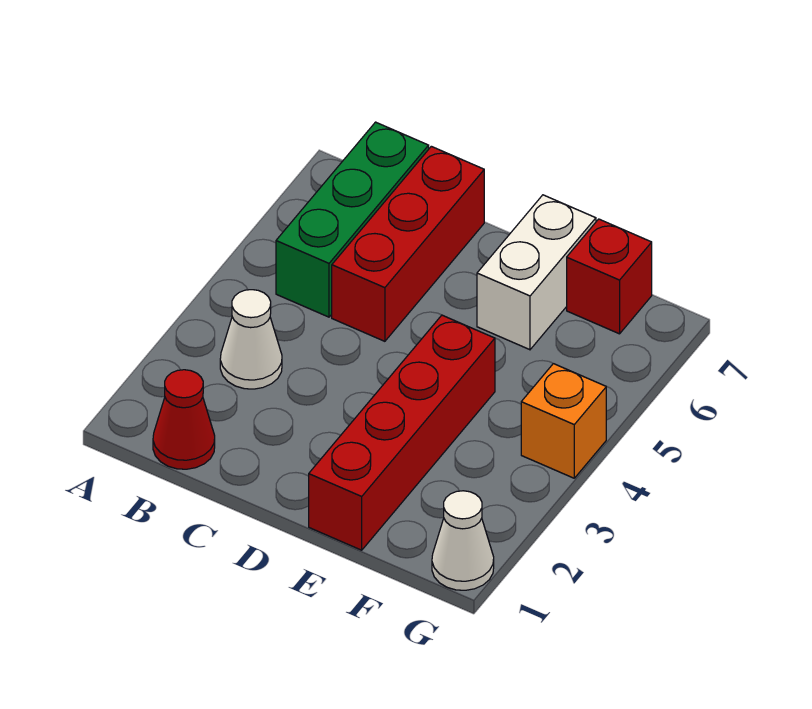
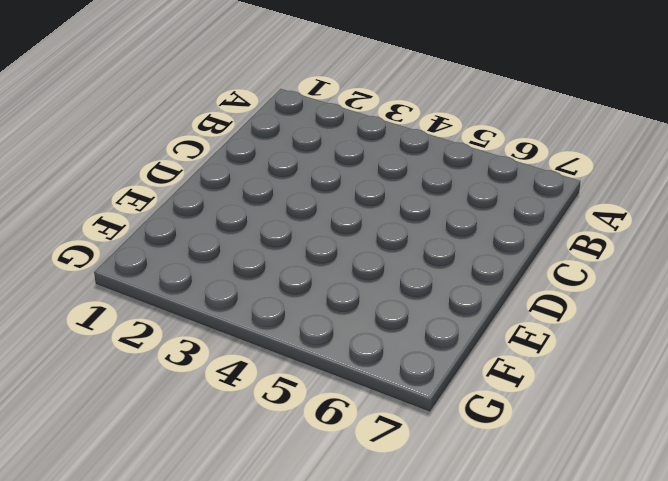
none -> red 1x1 cone [153,370,215,469]
none -> white 1x1 cone [220,290,282,389]

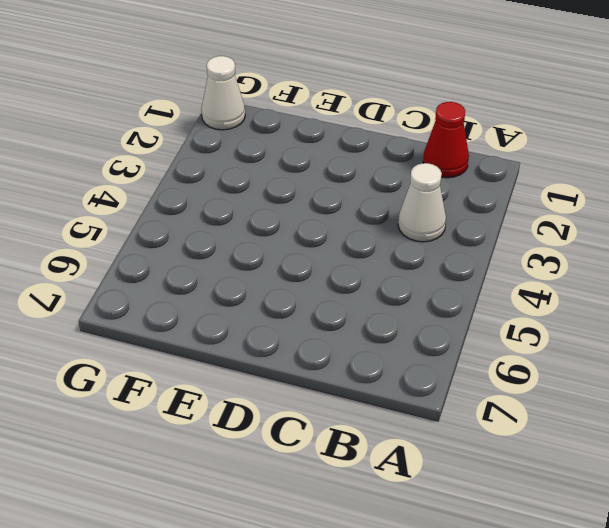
none -> green 1x3 brick [276,122,429,317]
none -> red 1x3 brick [332,146,484,341]

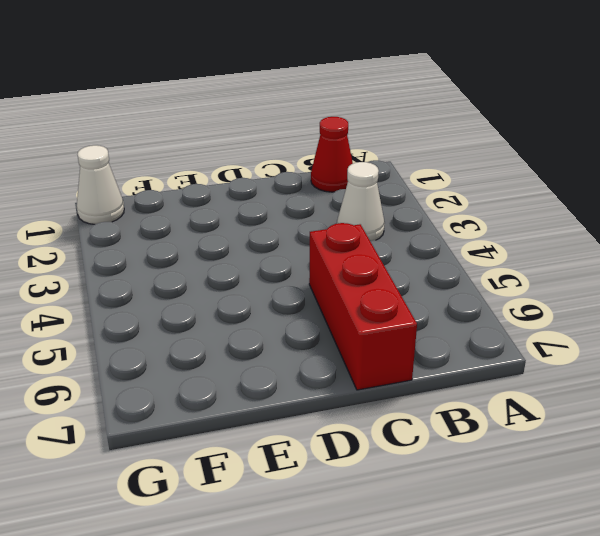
none -> green 1x3 brick [276,122,429,317]
none -> red 1x4 brick [309,315,495,550]

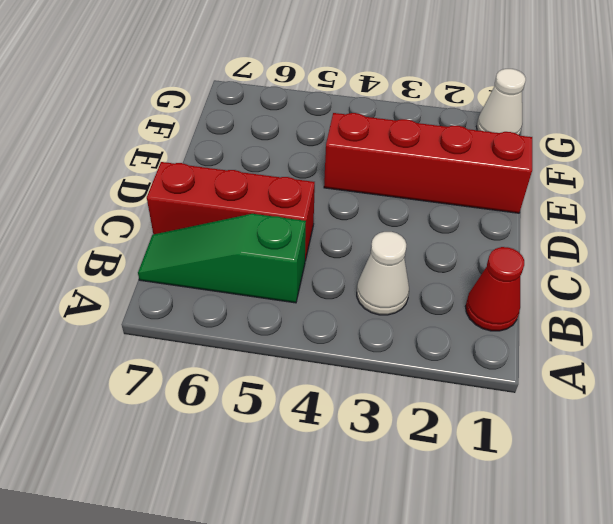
green 1x3 slope [138,214,306,303] -> green 1x3 brick [276,122,429,317]
none -> white 1x2 brick [477,195,596,350]
none -> red 1x1 brick [567,219,652,334]

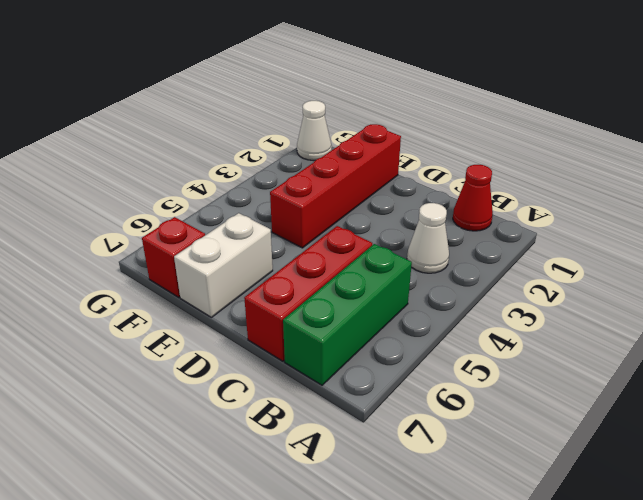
none -> orange 1x1 brick [521,364,606,478]

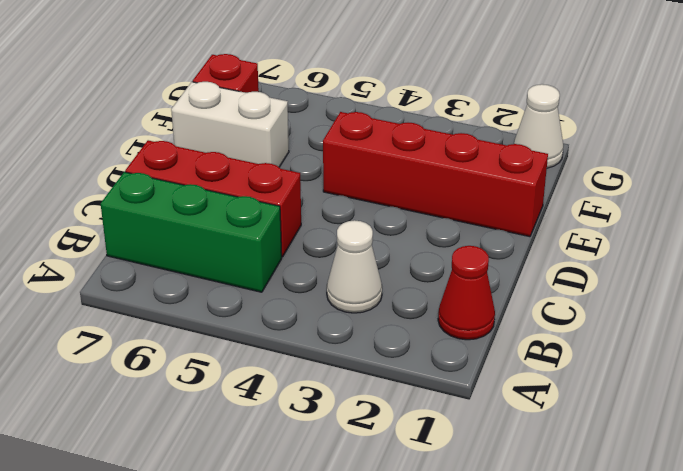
none -> orange 1x1 brick [521,364,606,478]

